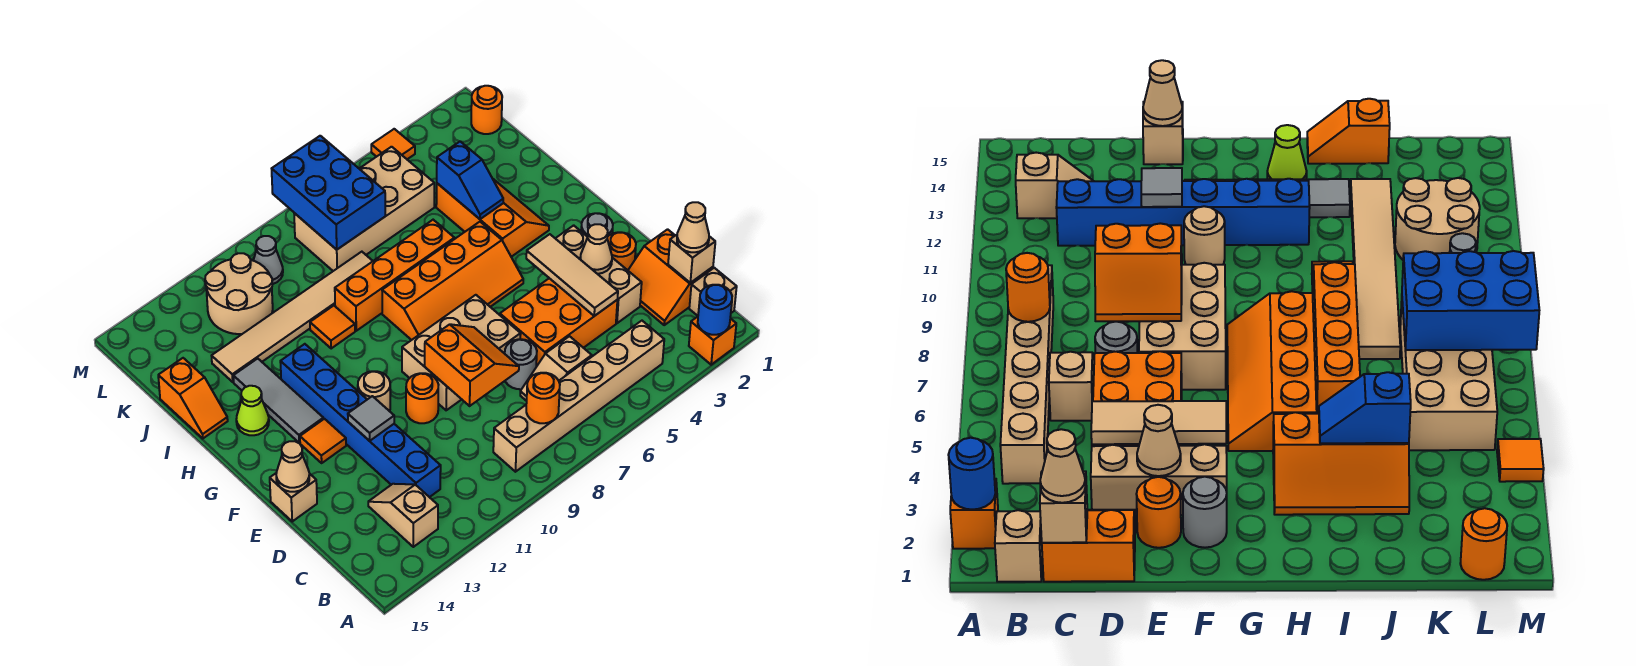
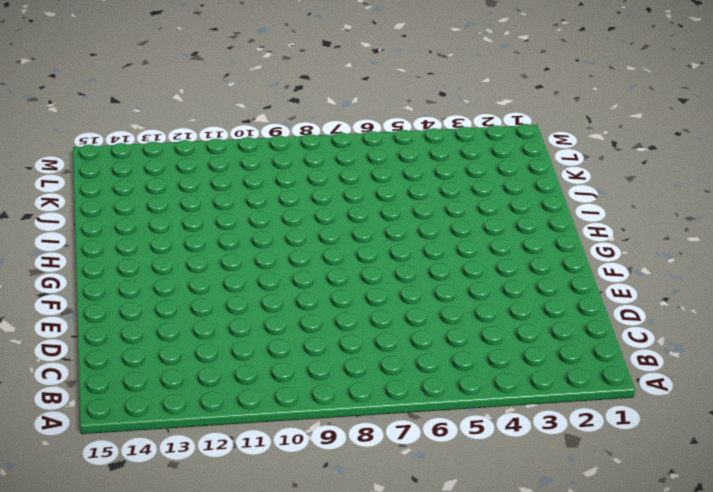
none -> orange 1x1 brick [689,317,736,365]
none -> tan 1x1 brick [689,268,737,316]
none -> tan 1x6 brick [493,321,664,472]
none -> tan 1x2 slope [368,484,438,547]

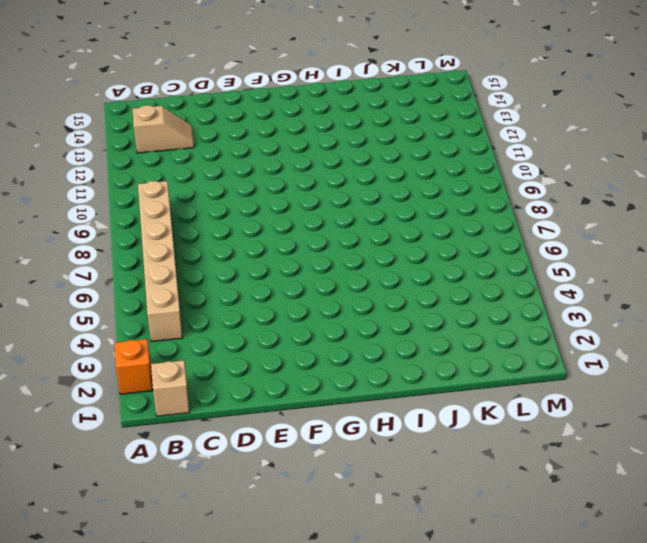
none -> orange 2x2 slope [628,229,713,325]
none -> tan 1x2 slope [520,336,592,401]
none -> blue 1x6 brick [280,344,441,497]
none -> tan 1x3 brick [555,225,642,323]

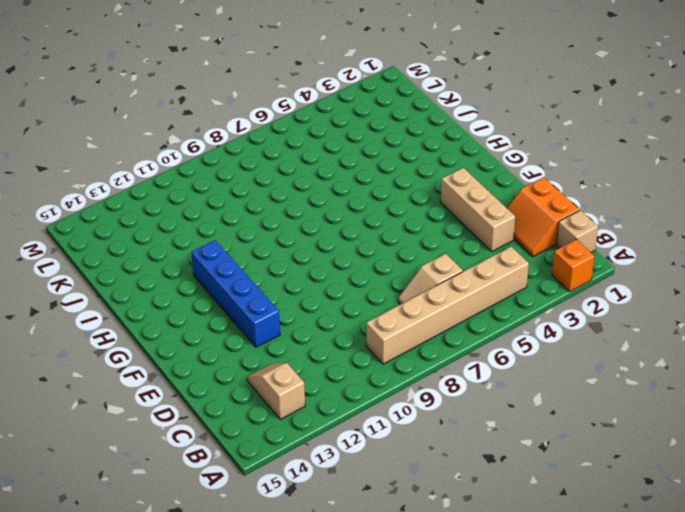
blue 1x4 brick [191,240,280,347] -> blue 1x6 brick [280,344,441,497]
none -> orange 2x3 brick [500,278,617,367]
none -> grey 1x1 round brick [505,339,537,389]
none -> orange 1x1 round brick [607,232,636,270]
none -> tan 2x3 brick [402,295,521,410]

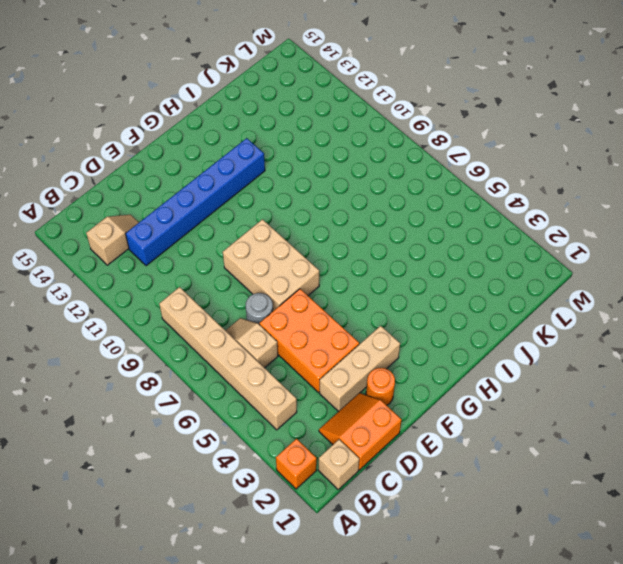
none -> orange 1x1 round brick [406,373,438,423]
none -> tan 1x1 brick [270,473,317,521]
none -> grey 1x1 round brick [581,213,613,237]
none -> tan 1x1 round brick [358,371,390,411]

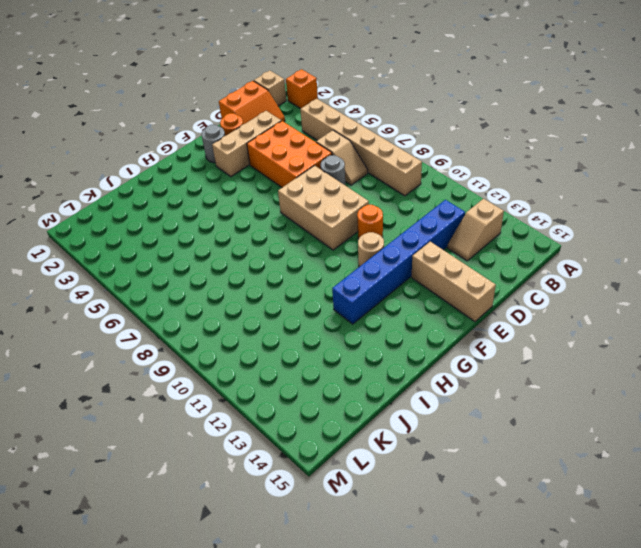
tan 1x3 brick [412,242,496,322] -> tan 1x1 brick [270,473,317,521]
none -> orange 1x1 tile [300,419,346,463]
none -> orange 2x4 slope [382,222,523,340]
none -> grey 1x3 tile [233,359,323,443]
none -> orange 2x3 slope [436,179,549,257]

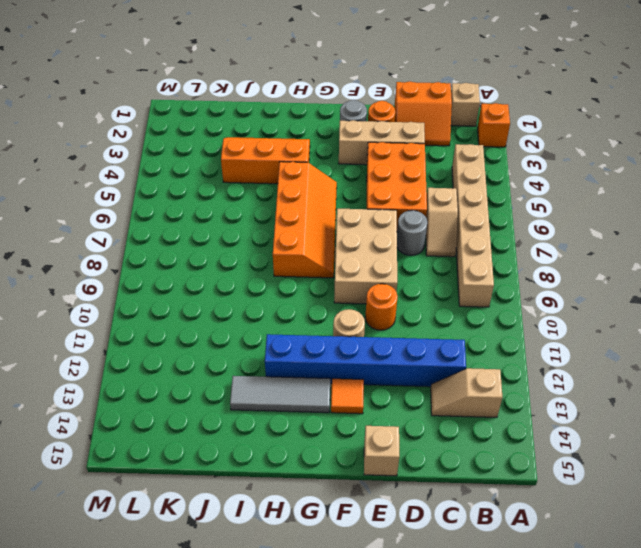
none -> lime 1x1 cone [236,386,269,435]
none -> orange 1x4 brick [335,220,454,331]
none -> orange 1x1 tile [310,306,355,349]
none -> orange 1x2 slope [158,358,228,438]

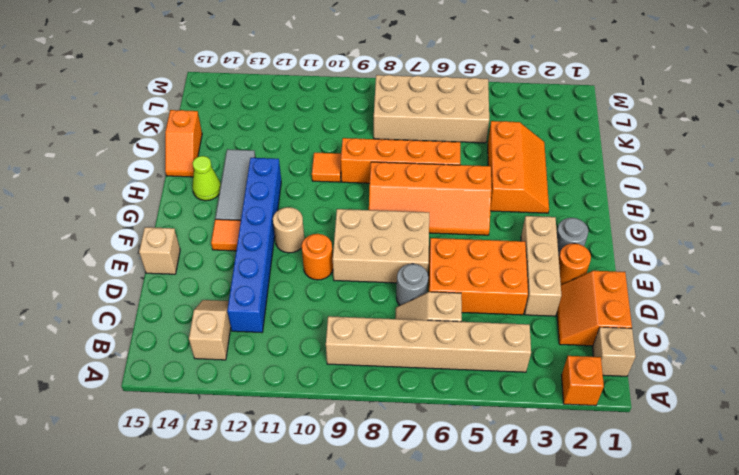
none -> tan 1x6 tile [212,252,373,382]
none -> tan 2x2 round brick [205,253,273,334]
none -> orange 1x1 round brick [471,86,502,134]
none -> grey 1x1 cone [253,236,283,284]

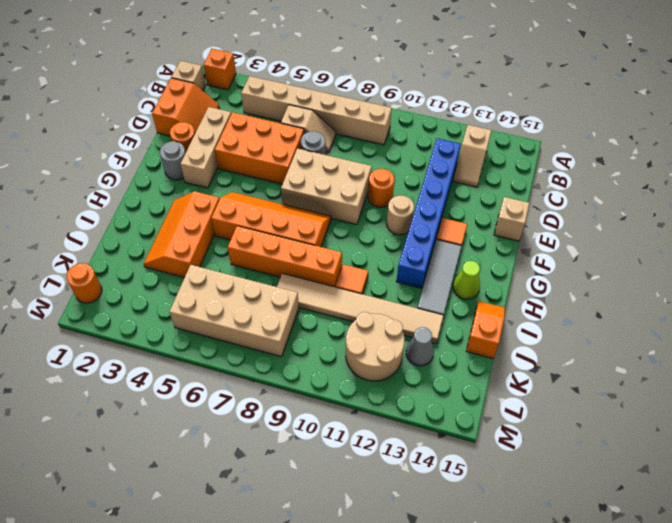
grey 1x1 cone [406,327,434,366] -> grey 1x1 cone moved to [253,236,283,284]
none -> orange 1x1 tile [371,129,415,159]
none -> blue 1x1 round brick [698,285,732,335]
none -> orange 1x1 round brick [526,373,560,423]
none -> tan 1x1 brick [668,235,715,283]

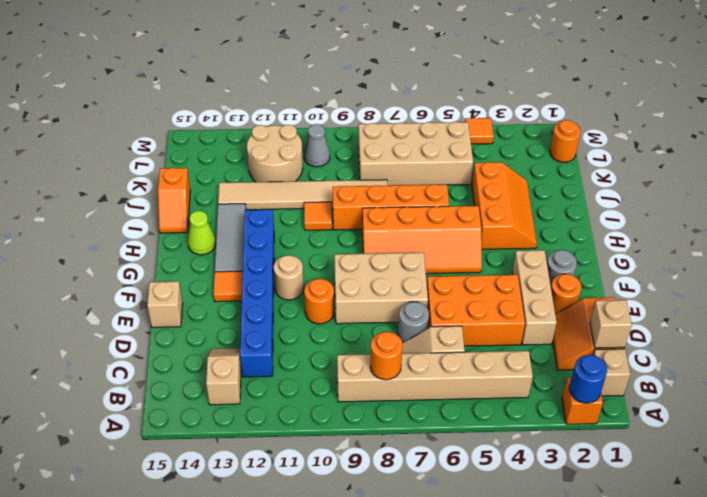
none -> tan 1x3 tile [526,234,618,316]
none -> orange 2x2 slope [425,324,519,406]
none -> tan 1x1 cone [580,224,612,274]
none -> grey 1x1 tile [348,396,394,441]

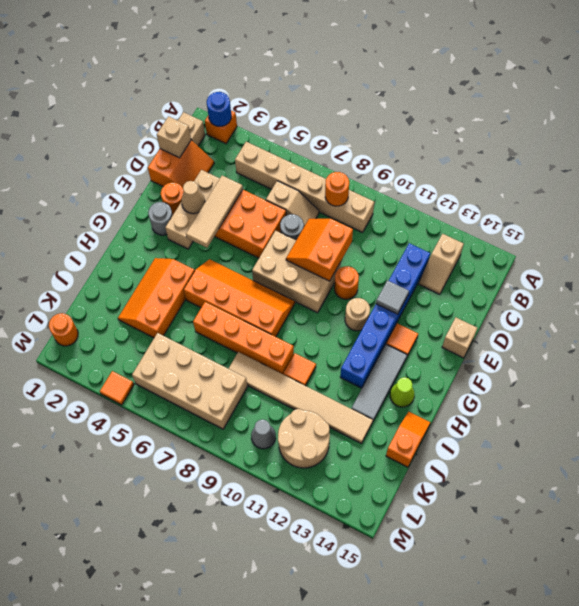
none -> tan 1x1 cone [276,441,309,492]
none -> blue 1x2 slope [437,141,503,219]
none -> blue 2x3 brick [272,136,385,250]
none -> tan 1x1 cone [677,202,709,252]

